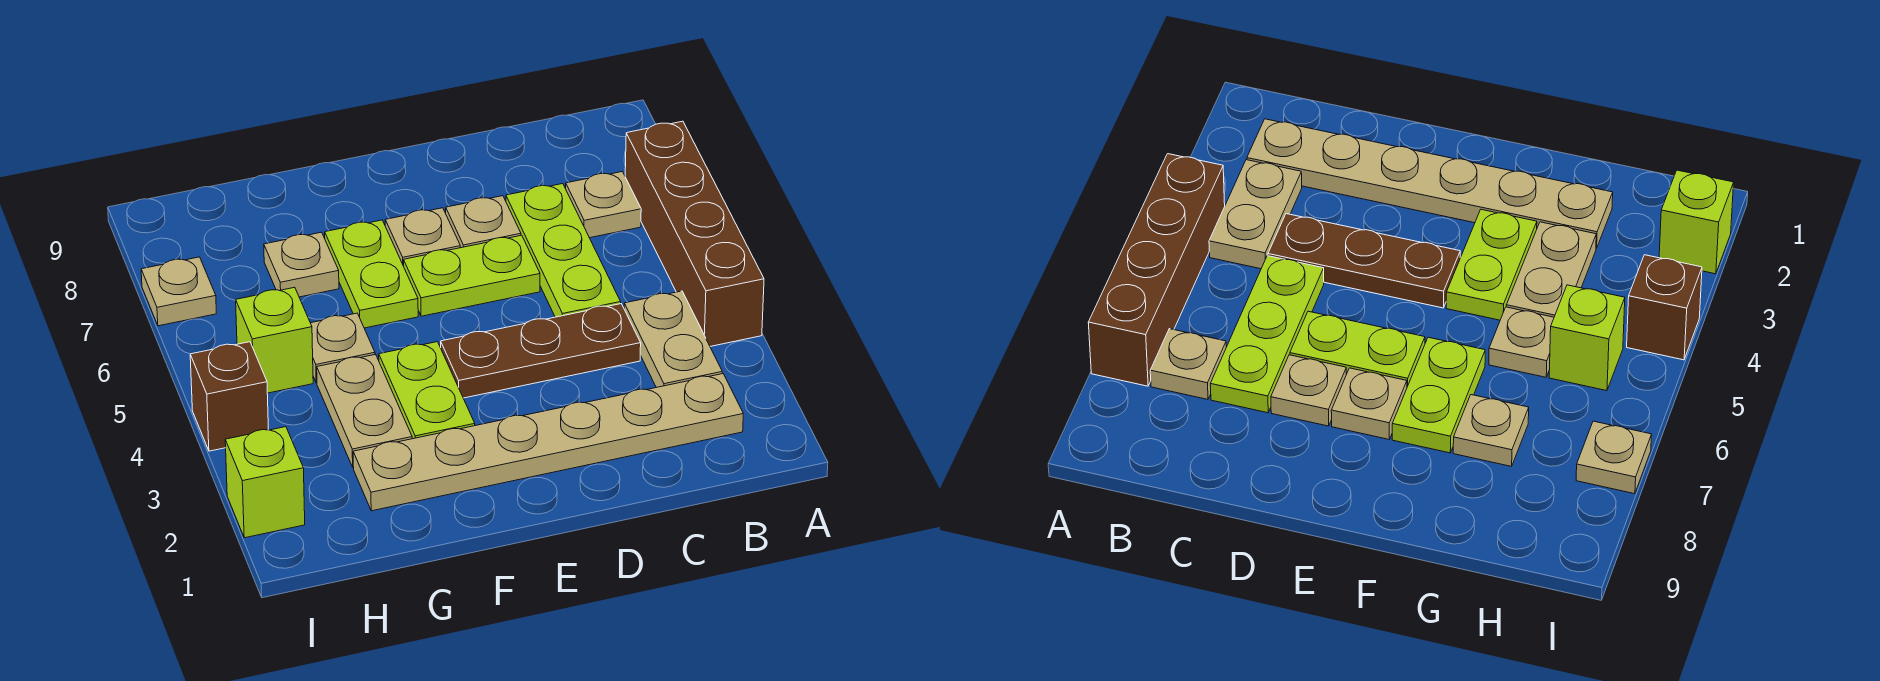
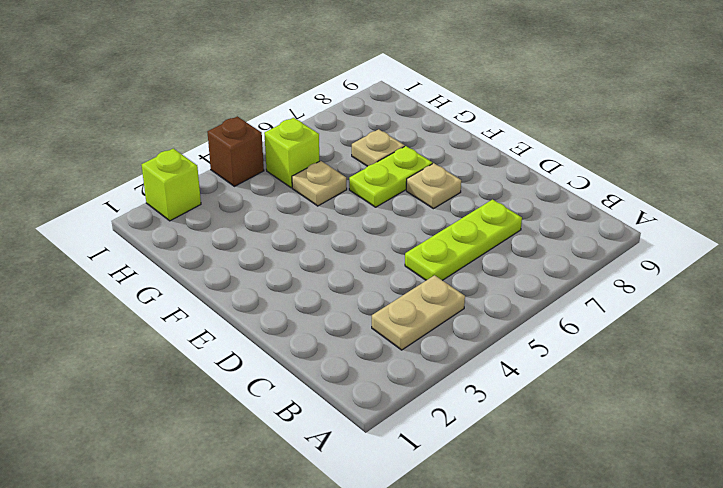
none -> brown 1x4 brick [625,121,764,346]
none -> tan 1x6 plate [353,374,743,511]
none -> tan 1x1 plate [566,172,641,238]

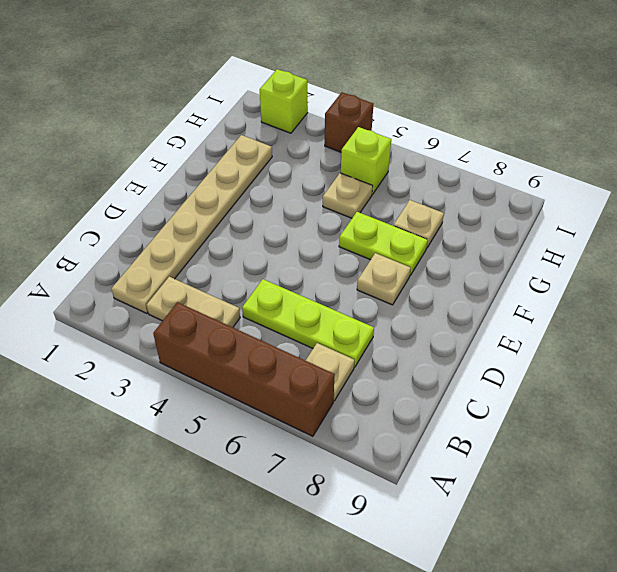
none -> brown 1x3 plate [441,304,641,398]
none -> lime 1x2 plate [404,235,540,316]
none -> tan 1x1 plate [446,196,521,248]

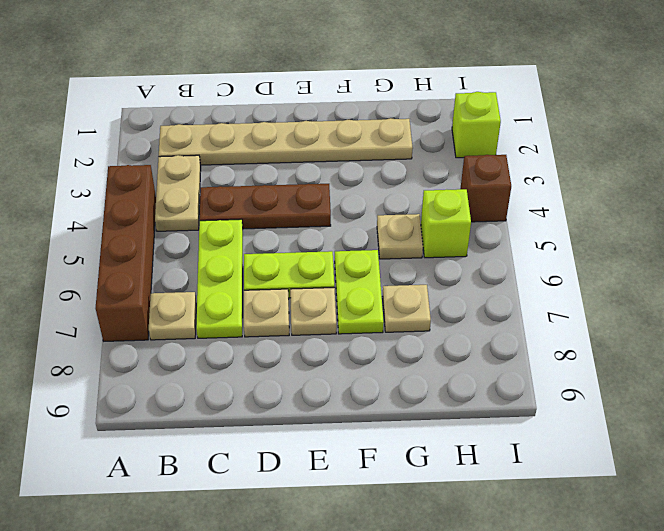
none -> lime 1x2 plate [379,342,475,439]
none -> tan 1x2 plate [317,354,412,468]
none -> tan 1x1 plate [141,257,216,326]

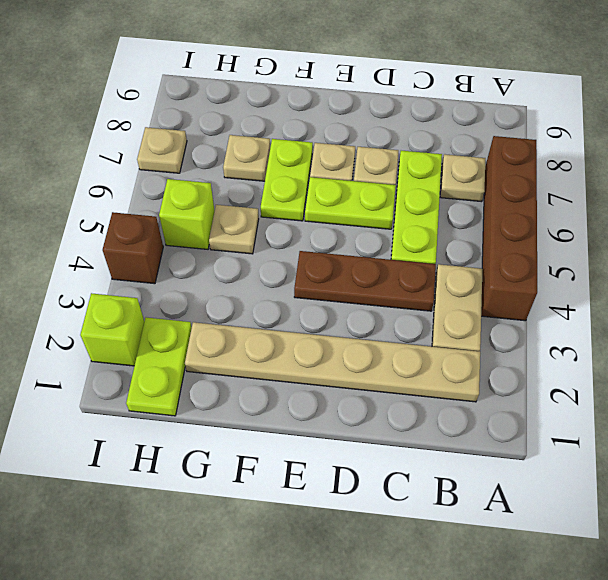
lime 1x2 plate [126,317,192,416] -> lime 1x2 plate moved to [379,342,475,439]
none -> tan 1x2 plate [317,354,412,468]

